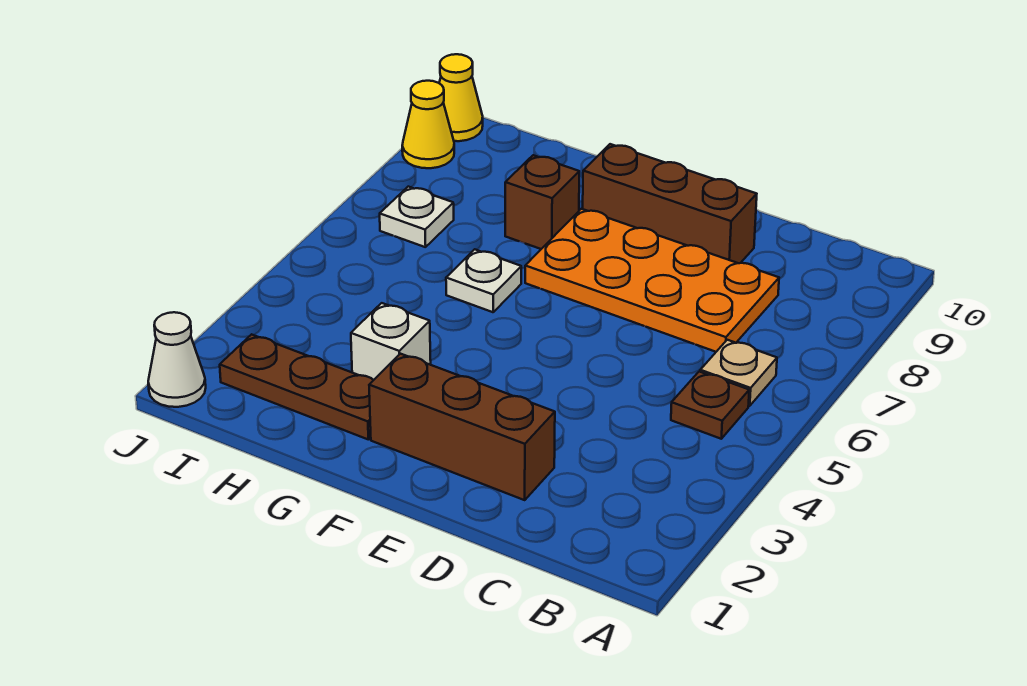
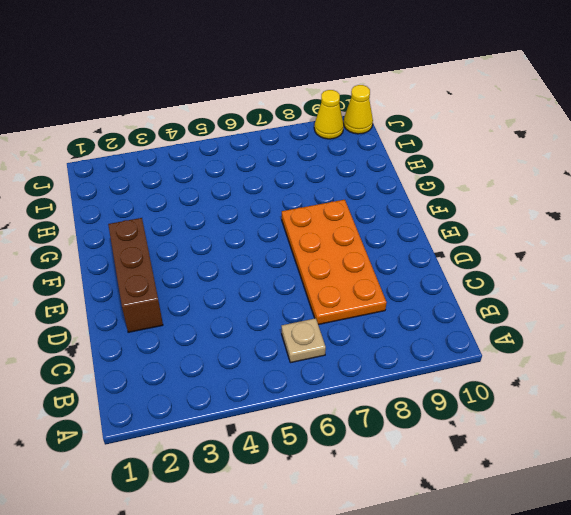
none -> brown 1x1 plate [671,372,749,439]
none -> brown 1x3 brick [583,144,757,263]
none -> brown 1x3 plate [220,334,373,439]

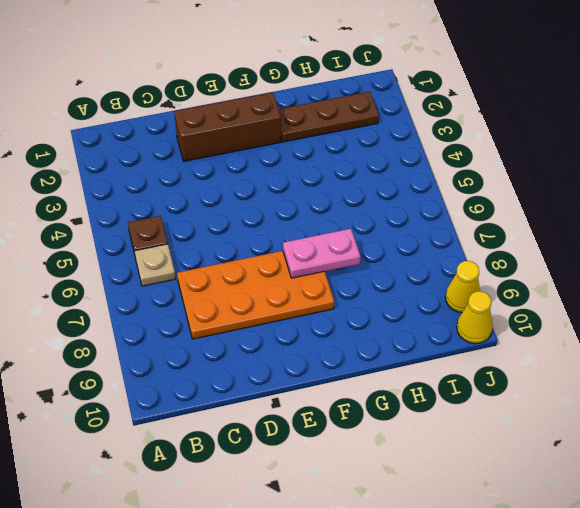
pink 1x2 plate [283,229,361,278] -> none
none -> brown 1x3 brick [583,144,757,263]
none -> white 1x1 brick [351,303,431,380]
none -> white 1x1 plate [446,249,521,312]

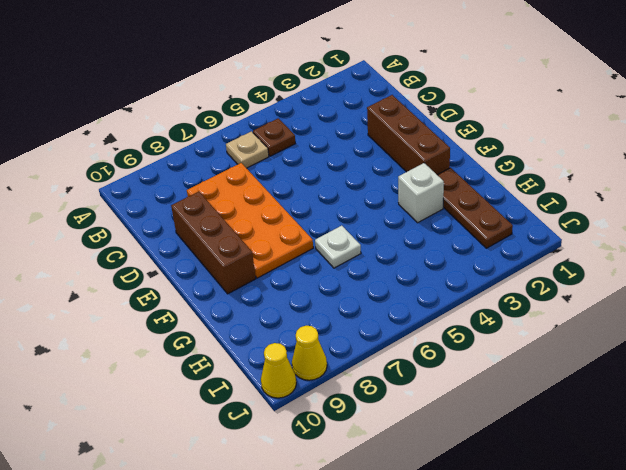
none -> brown 1x1 brick [505,155,579,249]
none -> white 1x1 plate [380,187,454,247]
none -> white 1x1 cone [148,312,206,407]

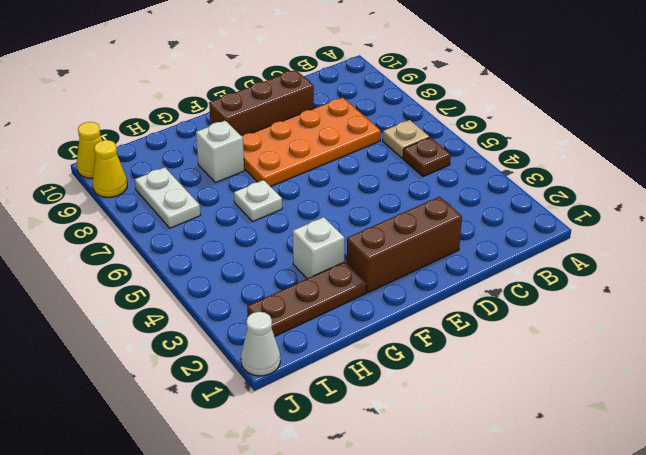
white 1x1 brick [196,120,244,183] -> brown 1x1 brick [505,155,579,249]
white 1x2 plate [135,167,200,228] -> white 1x1 plate [380,187,454,247]

